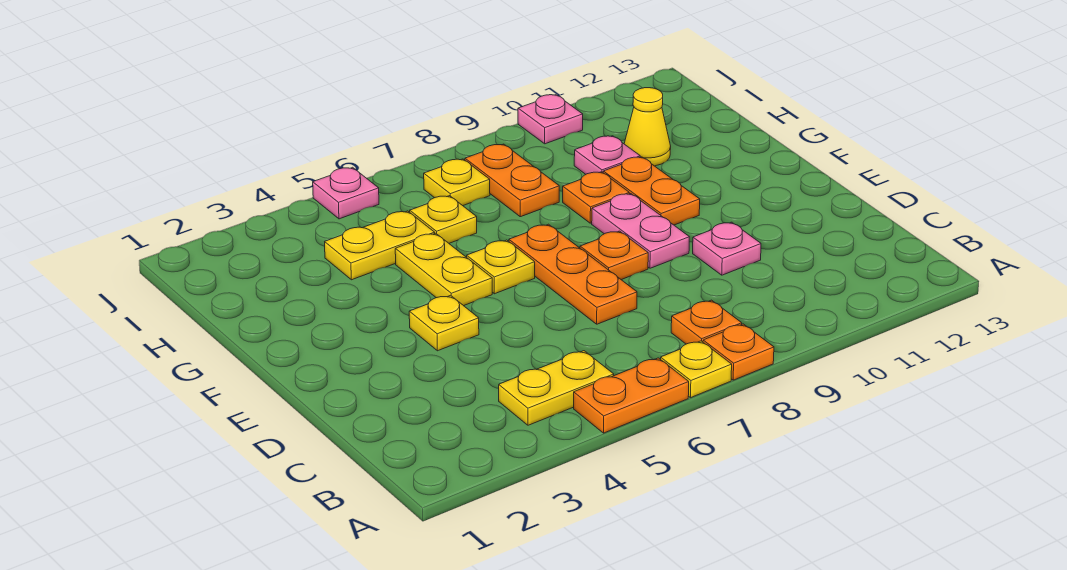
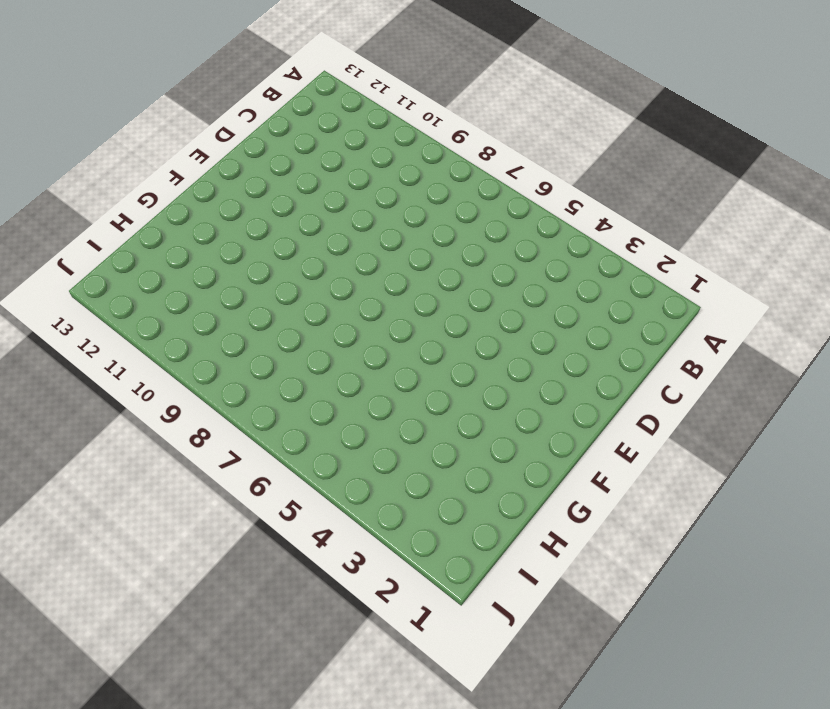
none -> orange 1x2 plate [574,358,689,433]
none -> yellow 1x1 plate [661,341,732,398]
none -> orange 1x1 plate [703,324,774,380]

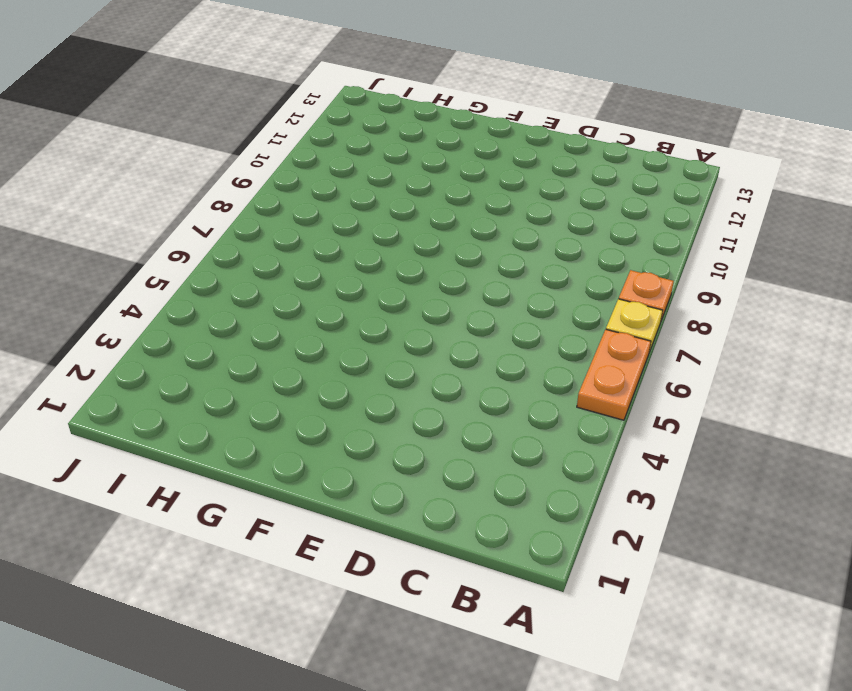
none -> yellow 1x2 plate [499,351,614,425]
none -> orange 1x1 plate [671,300,742,344]
none -> orange 1x3 plate [509,224,637,324]

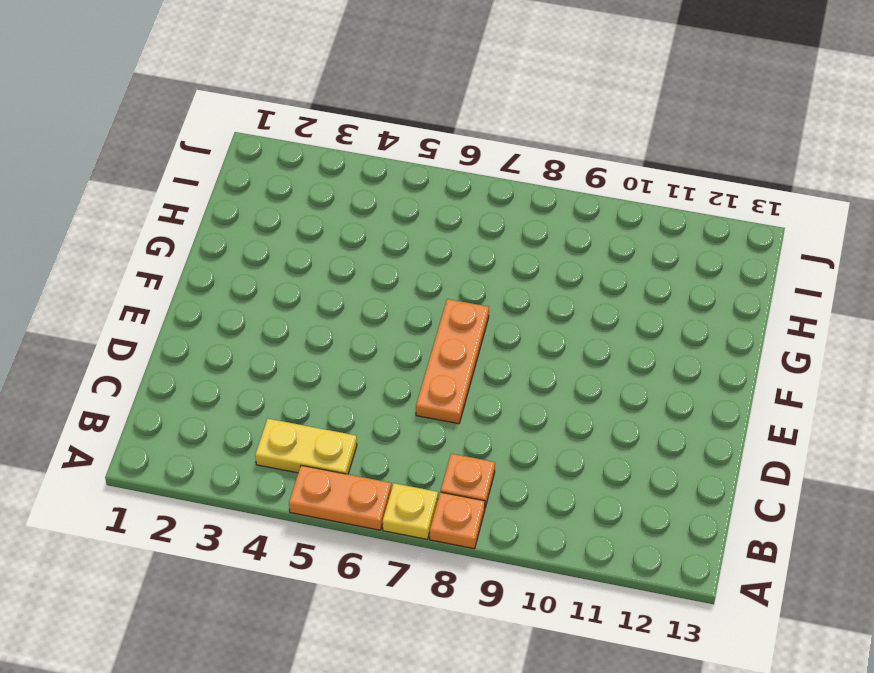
none -> pink 1x1 plate [693,222,761,275]
none -> yellow 1x1 plate [409,295,479,351]
none -> orange 1x1 plate [580,231,648,280]

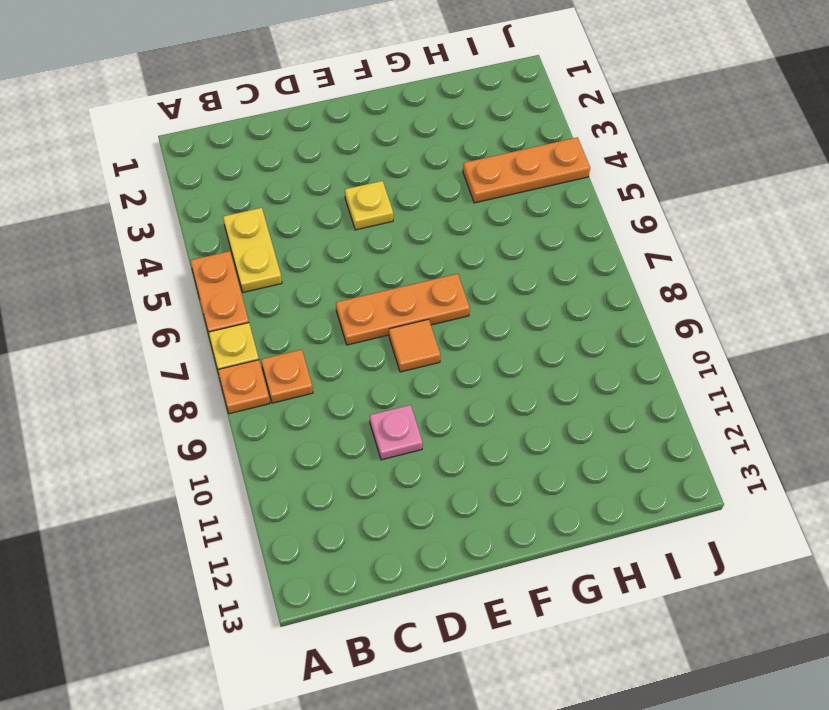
orange 1x1 tile [389,319,441,372] -> orange 1x1 plate [580,231,648,280]
orange 1x3 plate [463,137,590,203] -> yellow 1x2 plate [325,211,435,280]
none -> pink 1x2 plate [592,194,689,268]
none -> yellow 1x2 plate [395,233,492,306]
none -> yellow 1x1 plate [467,240,535,294]

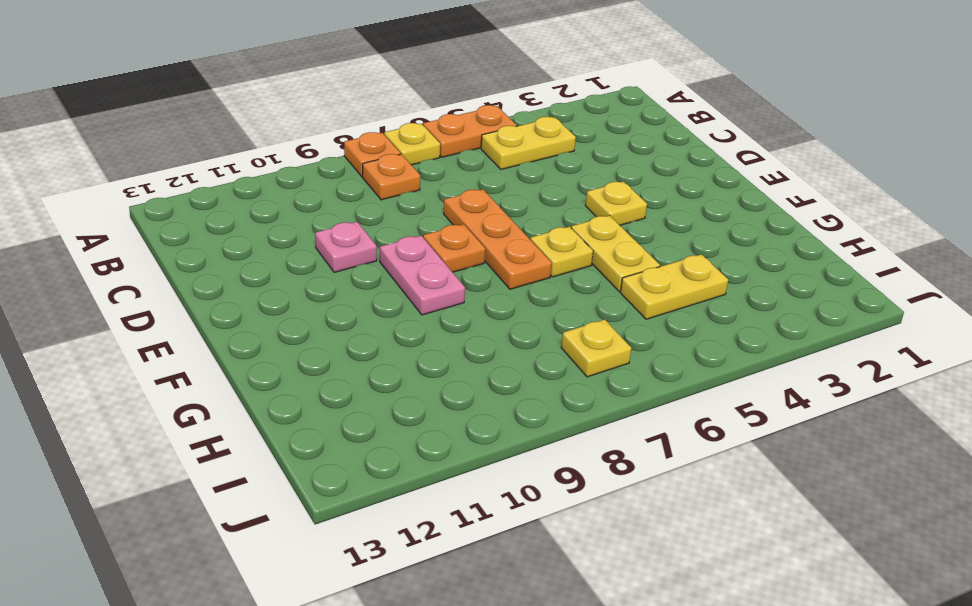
none -> orange 1x2 plate [603,157,700,225]
none -> orange 1x1 plate [563,172,629,223]
none -> yellow 1x1 plate [410,196,477,243]

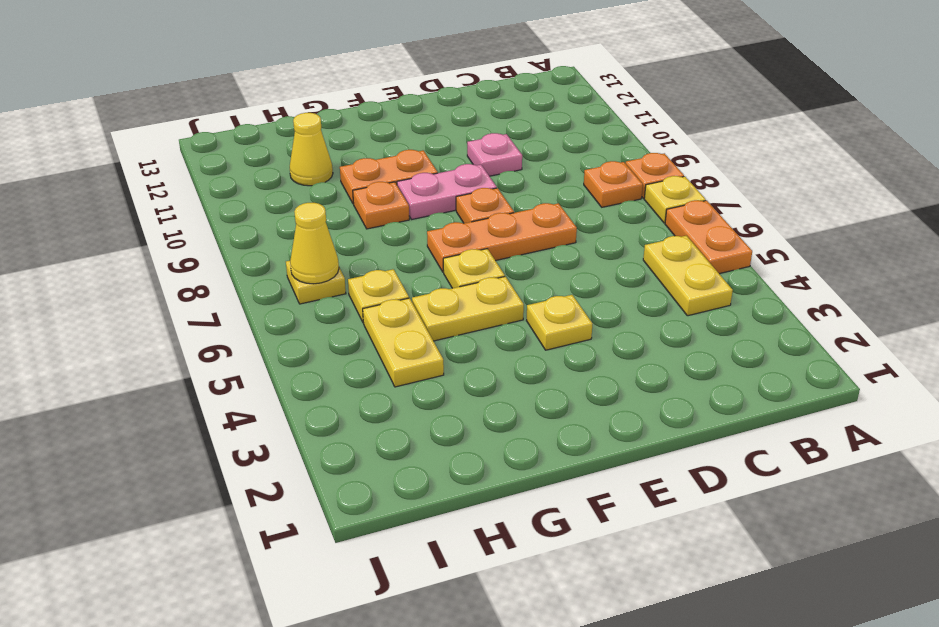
yellow 1x1 cone [290,203,339,284] -> none
none -> orange 1x2 plate [465,144,559,217]
none -> pink 1x1 plate [574,136,640,174]
none -> pink 1x1 plate [313,167,379,219]

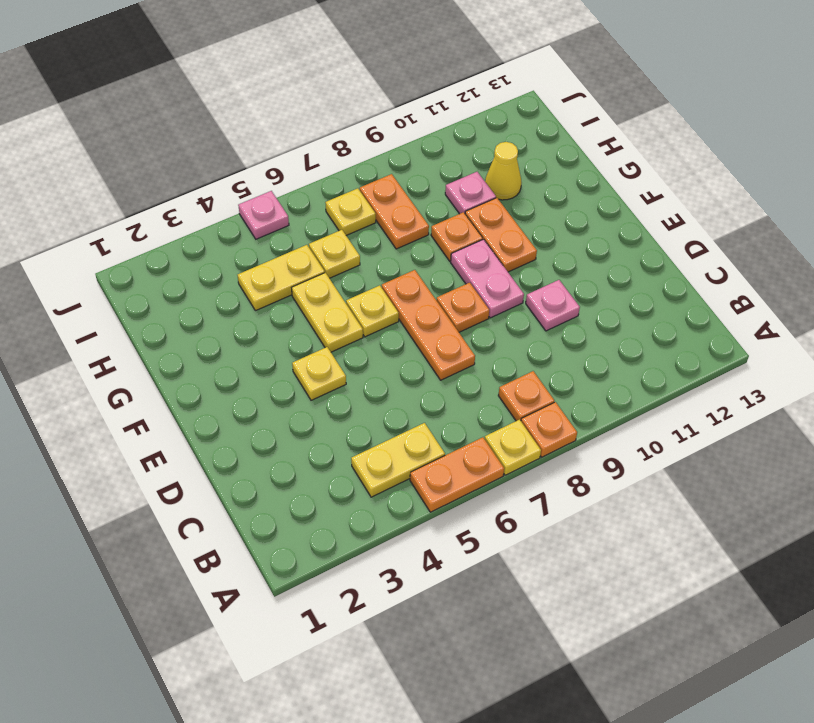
none -> pink 1x1 plate [518,95,583,144]

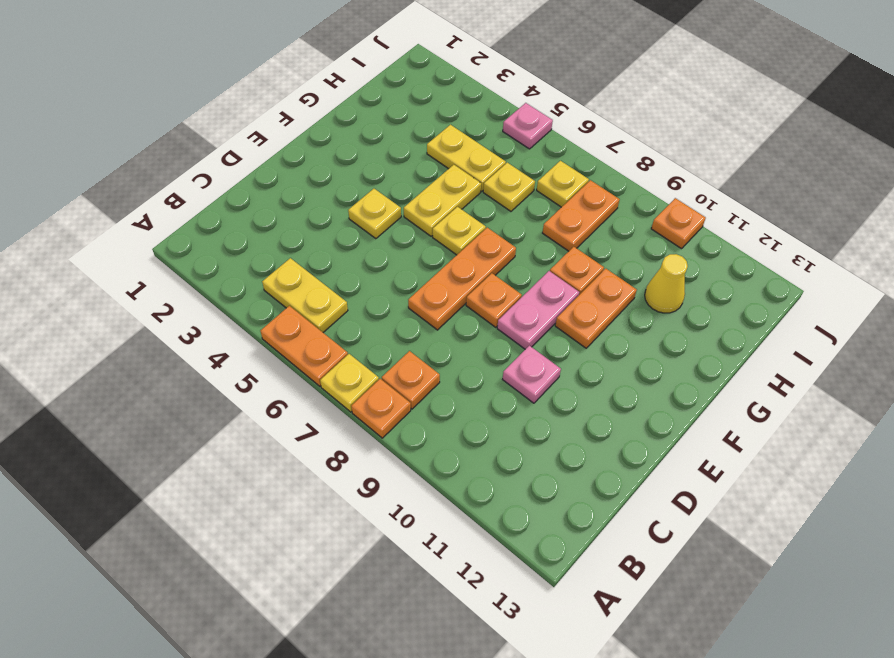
orange 1x1 plate [651,198,706,249] -> pink 1x1 plate [518,95,583,144]
none -> pink 1x1 plate [574,136,640,174]

